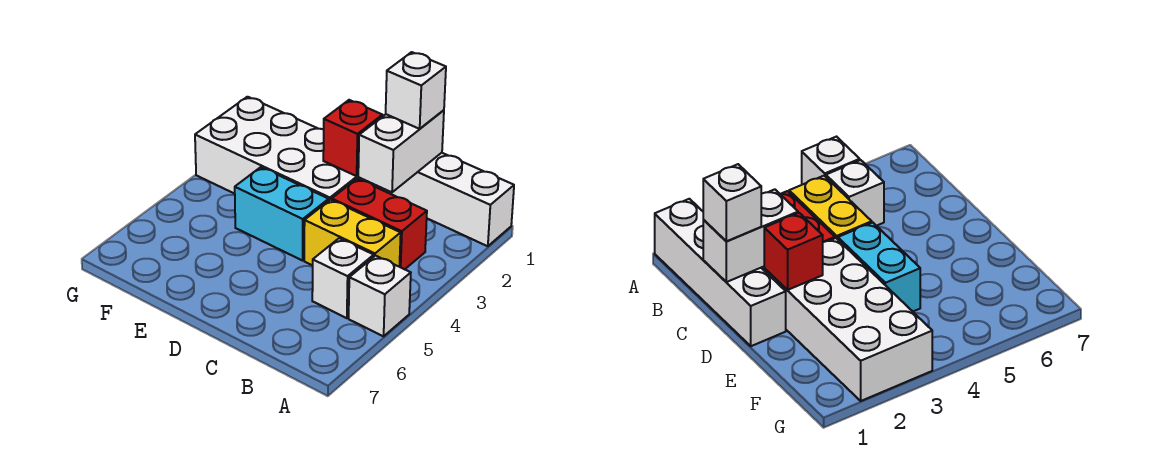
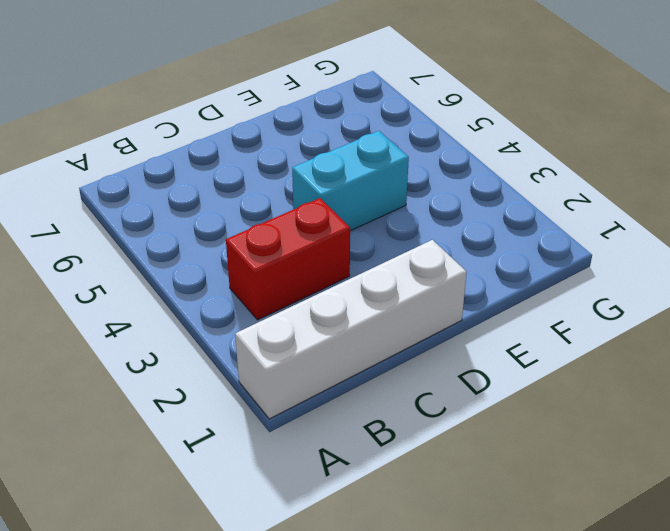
none -> white 1x1 brick [349,256,411,336]
none -> yellow 1x2 brick [304,200,401,266]

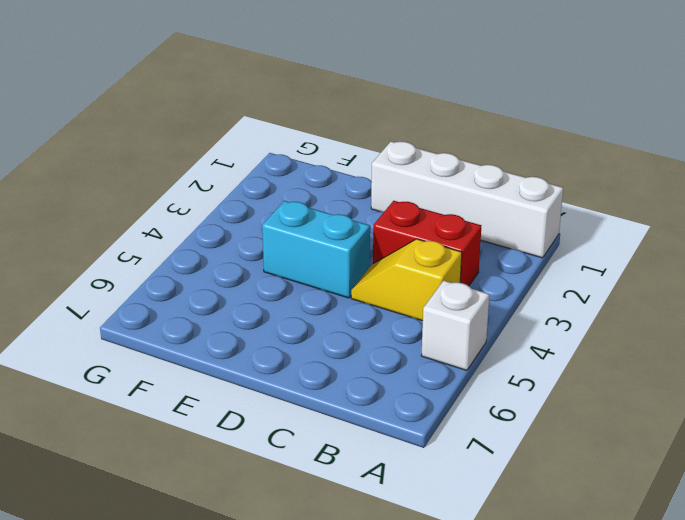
yellow 1x2 slope [351,239,462,321] -> yellow 1x2 brick [304,200,401,266]
none -> white 1x1 brick [312,238,374,318]
none -> white 2x4 brick [195,97,381,200]

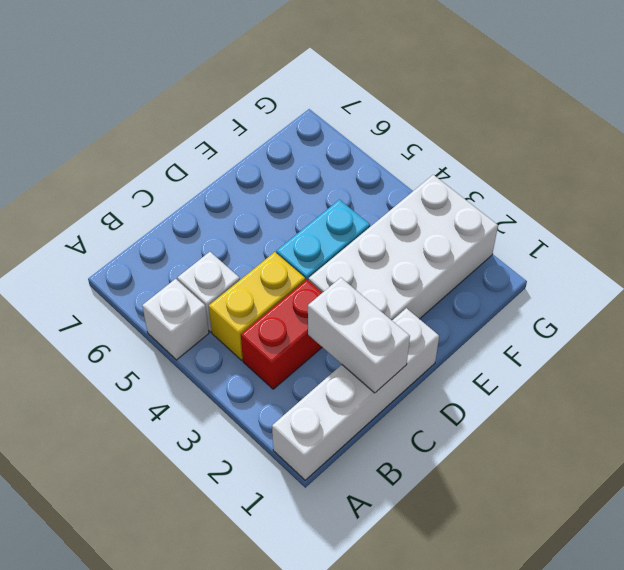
none -> red 1x1 brick [323,100,383,176]
none -> white 1x1 brick [386,52,446,129]

